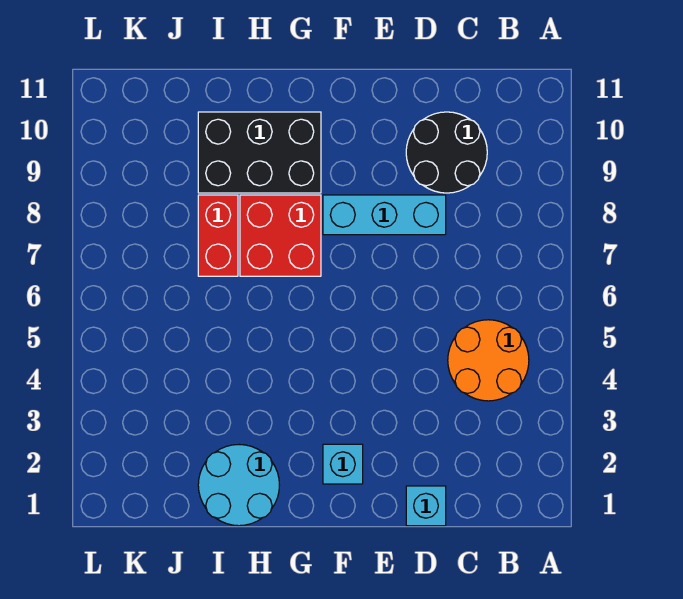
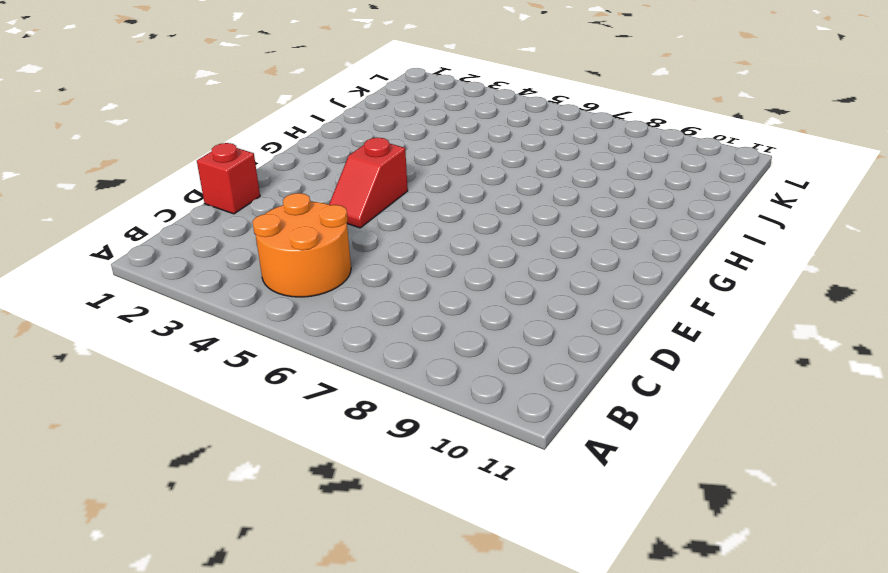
red 1x1 brick [197,143,260,214] -> cyan 1x1 brick [406,486,446,526]
red 1x2 slope [329,138,408,228] -> none
none -> black 2x2 round brick [406,112,487,193]
none -> cyan 1x3 brick [323,195,446,235]

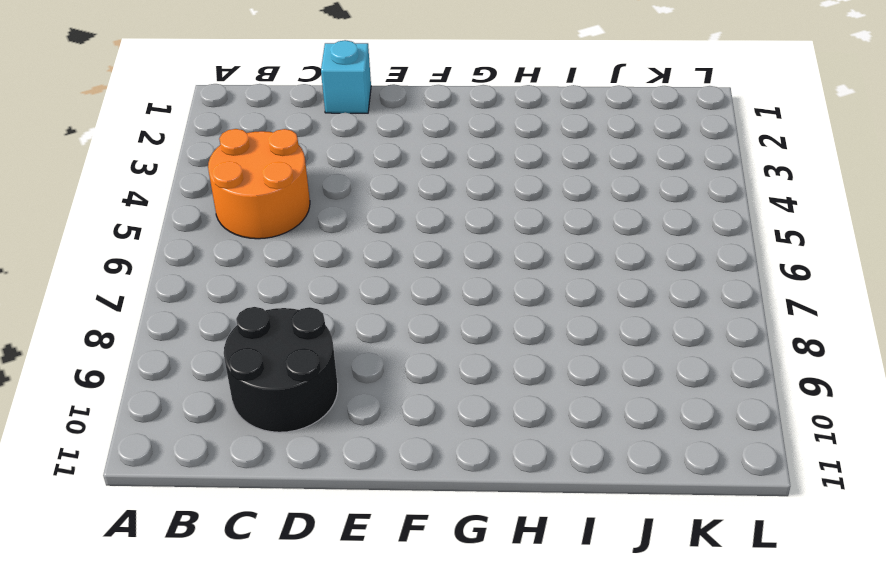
none -> cyan 1x3 brick [323,195,446,235]
none -> cyan 1x1 brick [323,444,363,484]

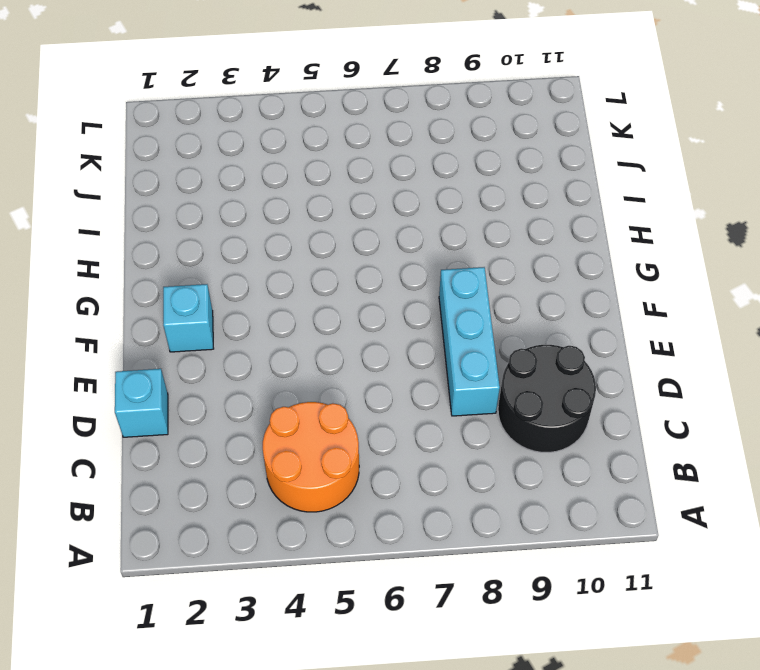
none -> red 2x2 brick [240,195,321,276]
none -> black 2x3 brick [198,112,321,193]

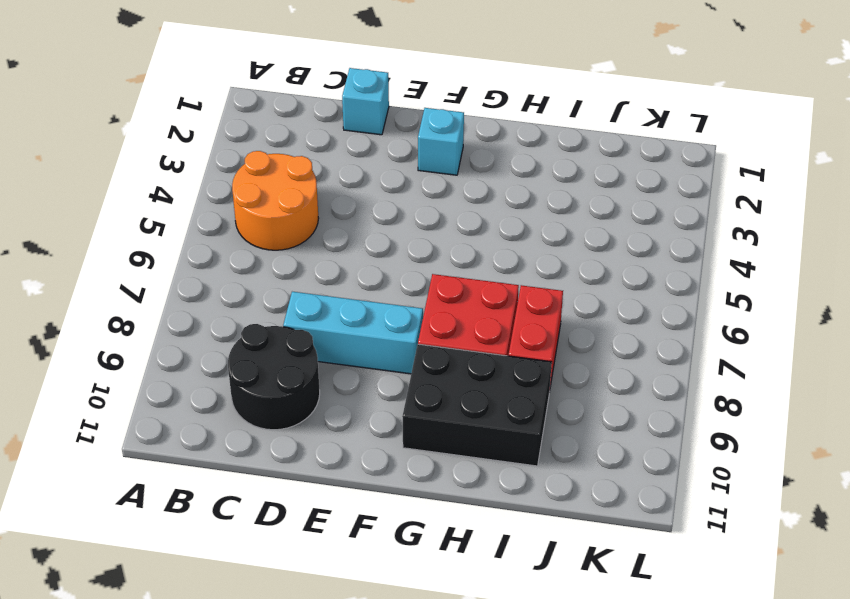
none -> cyan 2x2 round brick [198,445,279,526]

